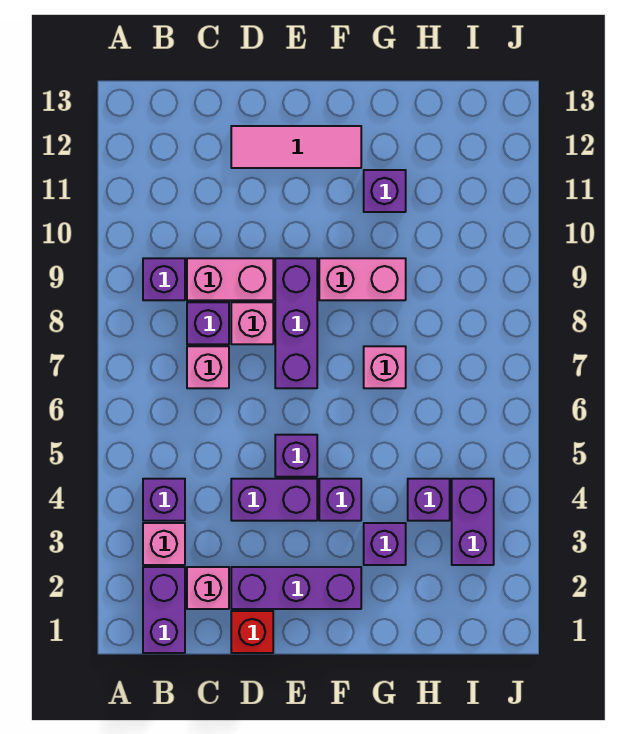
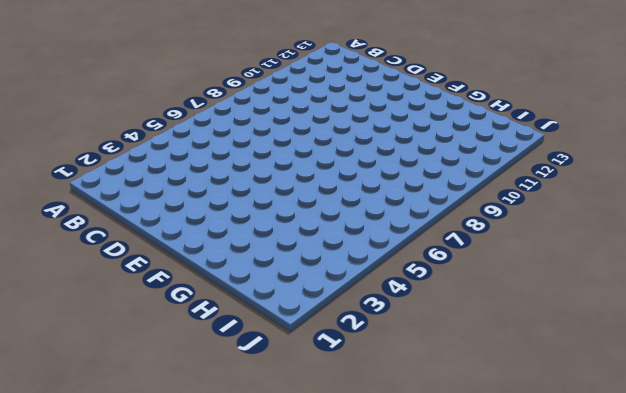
none -> purple 1x2 brick [143,567,185,653]
none -> pink 1x1 brick [143,523,185,565]
none -> purple 1x1 brick [143,479,185,521]

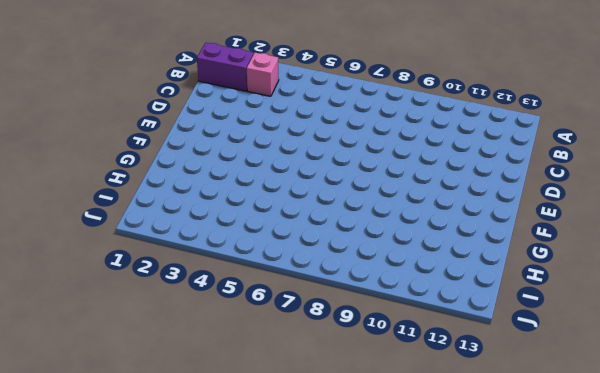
none -> purple 1x1 brick [143,479,185,521]
none -> purple 1x1 brick [143,258,185,300]
none -> pink 1x1 brick [187,567,229,609]

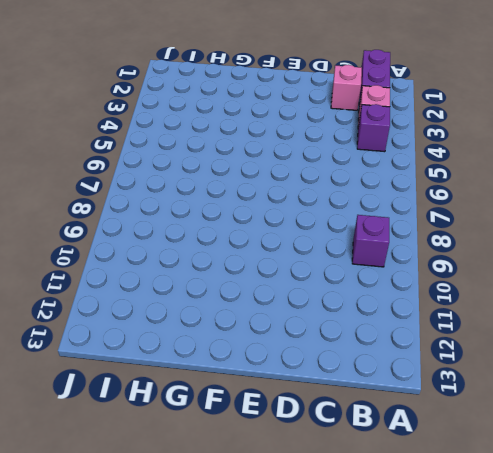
none -> pink 1x1 brick [187,346,229,388]
none -> purple 1x1 brick [187,302,229,344]
none -> pink 1x2 brick [187,258,273,300]

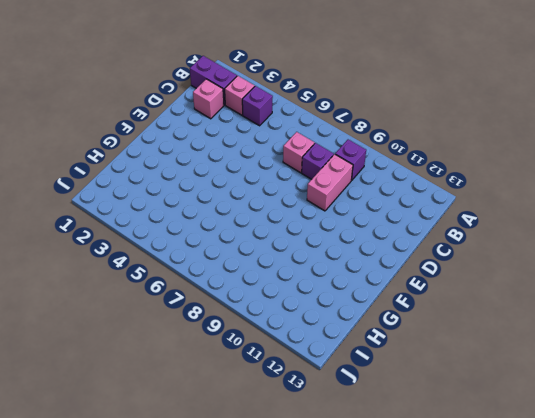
none -> red 1x1 brick [231,611,273,653]
none -> purple 1x3 brick [231,567,361,609]
none -> purple 1x2 brick [231,479,317,521]

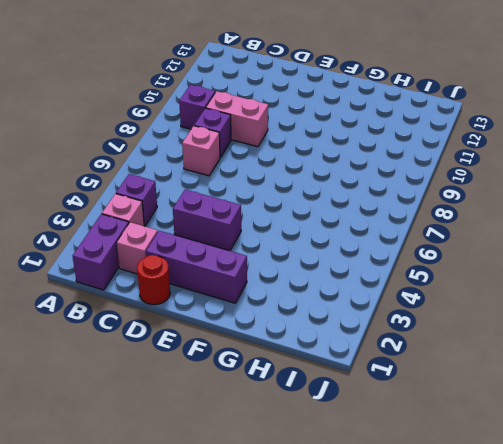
red 1x1 round brick [137,255,170,305] -> red 1x1 brick [231,611,273,653]
none -> pink 1x1 brick [231,302,273,344]
none -> pink 1x3 tile [231,126,361,168]
none -> purple 1x1 brick [275,435,317,477]

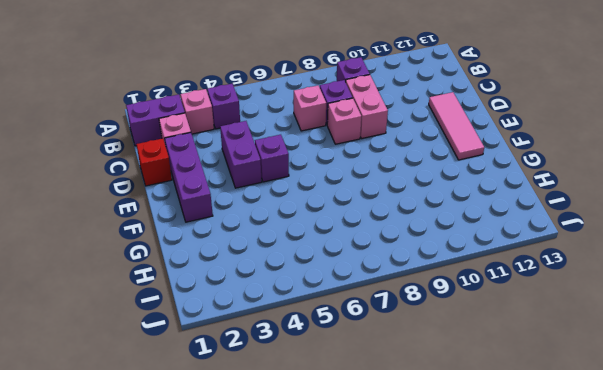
none -> purple 1x3 brick [275,258,317,388]
none -> purple 1x1 brick [319,479,361,521]
none -> pink 1x2 brick [319,258,406,300]

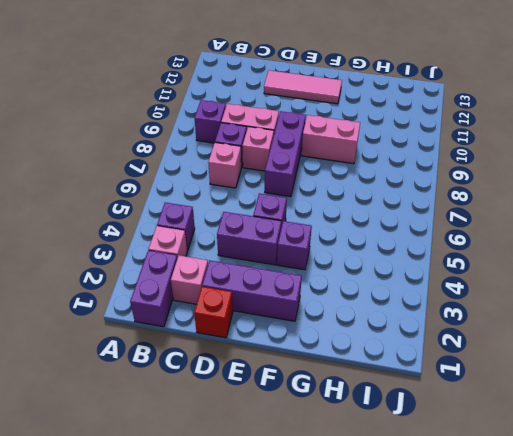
none -> purple 1x1 brick [364,523,406,565]
none -> pink 1x1 brick [364,346,406,388]
none -> purple 1x1 brick [364,170,406,212]

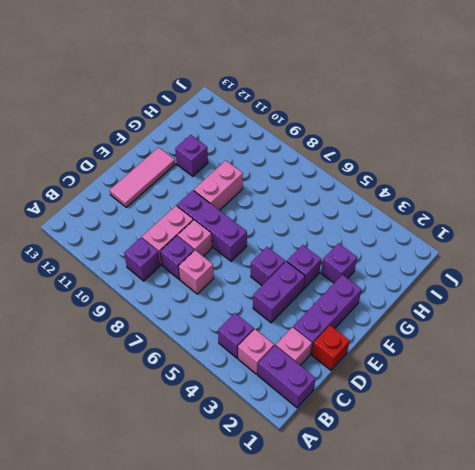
none -> pink 1x1 brick [364,346,406,388]
none -> purple 1x1 brick [408,479,450,521]
none -> purple 1x2 brick [452,479,494,565]

